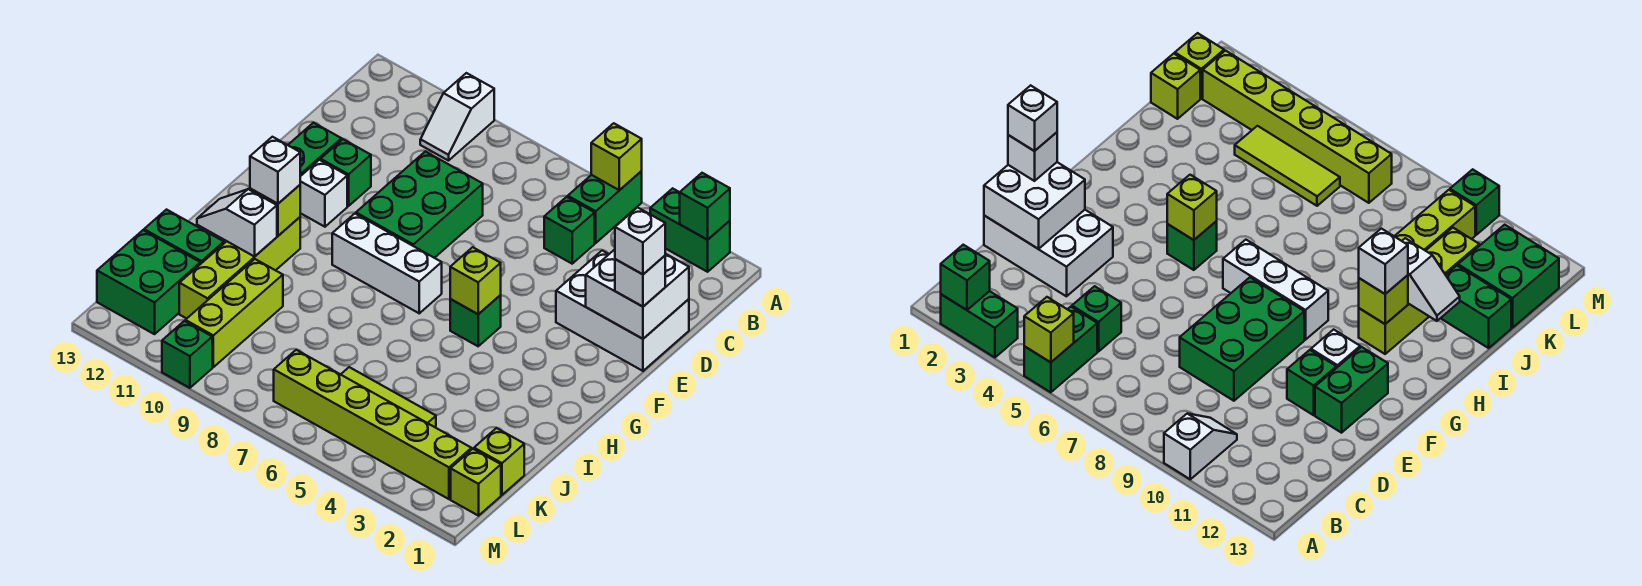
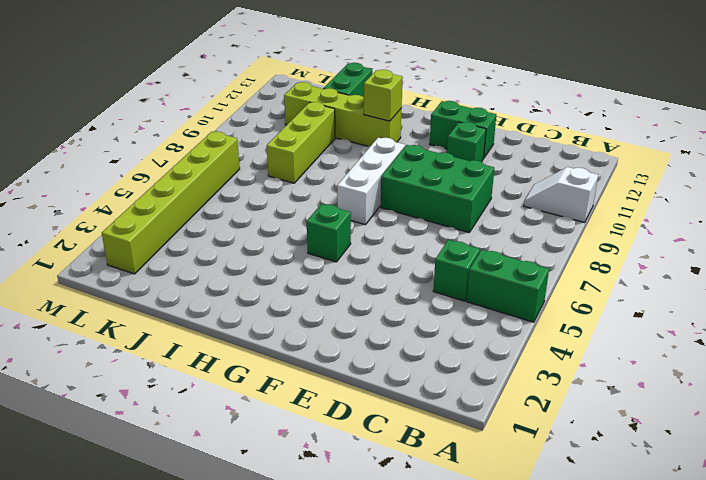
lime 1x3 brick [267,102,335,183] -> lime 1x3 brick turned to [185,259,283,367]
none -> green 1x2 brick [650,188,730,272]
none -> white 2x3 brick [556,251,689,371]
none -> white 1x1 brick [300,160,347,227]

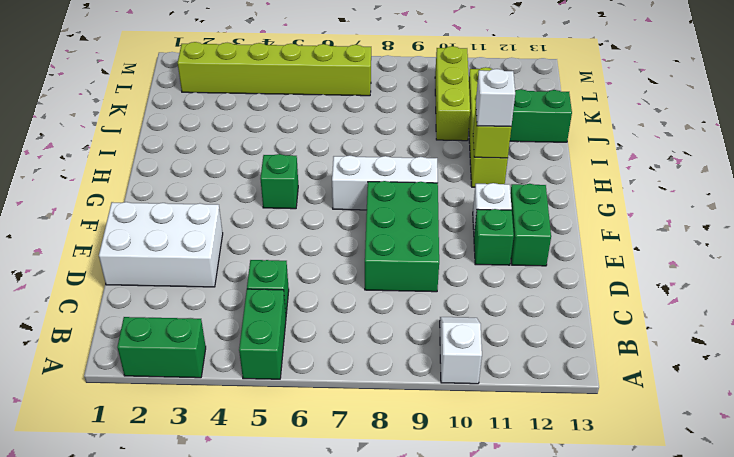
none -> lime 1x1 brick [474,428,524,495]
none -> lime 1x3 tile [341,367,436,427]
none -> green 2x2 brick [97,230,200,334]

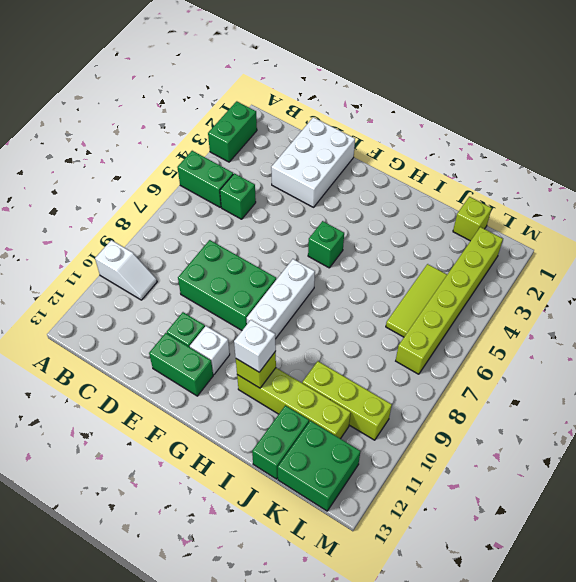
none -> lime 1x1 brick [451,449,501,516]
none -> green 1x1 brick [162,321,212,388]
none -> green 1x1 brick [680,173,730,240]

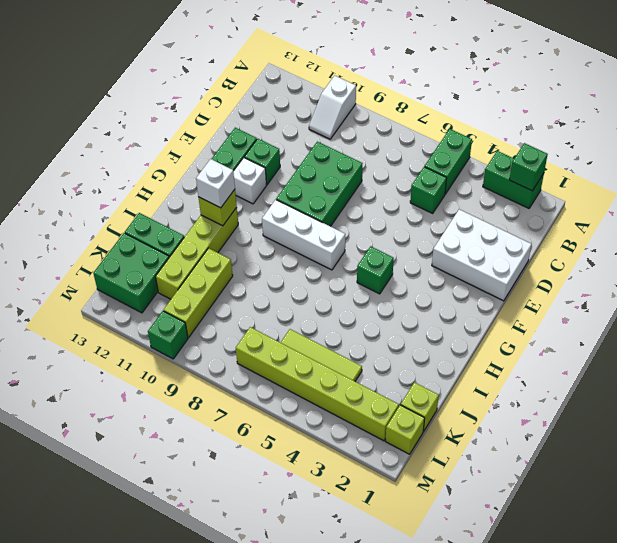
none -> lime 1x1 brick [591,123,642,190]
none -> white 2x2 brick [586,250,689,339]
none -> lime 1x1 brick [450,247,501,314]

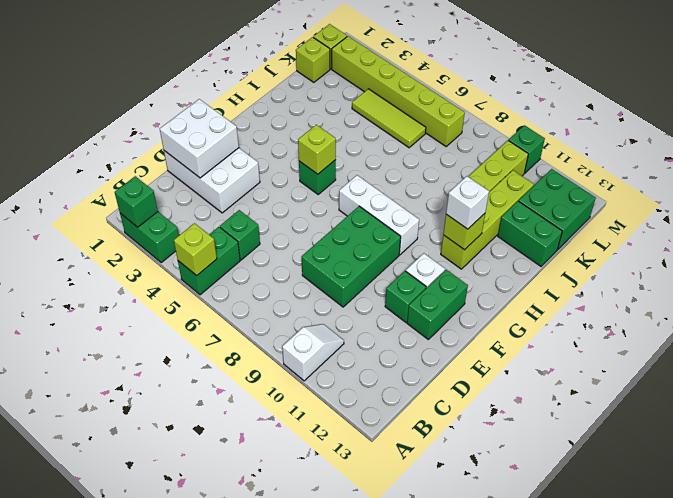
none -> white 1x2 slope [197,189,277,257]
none -> white 1x1 brick [615,256,665,307]
none -> white 1x1 brick [615,207,665,274]

